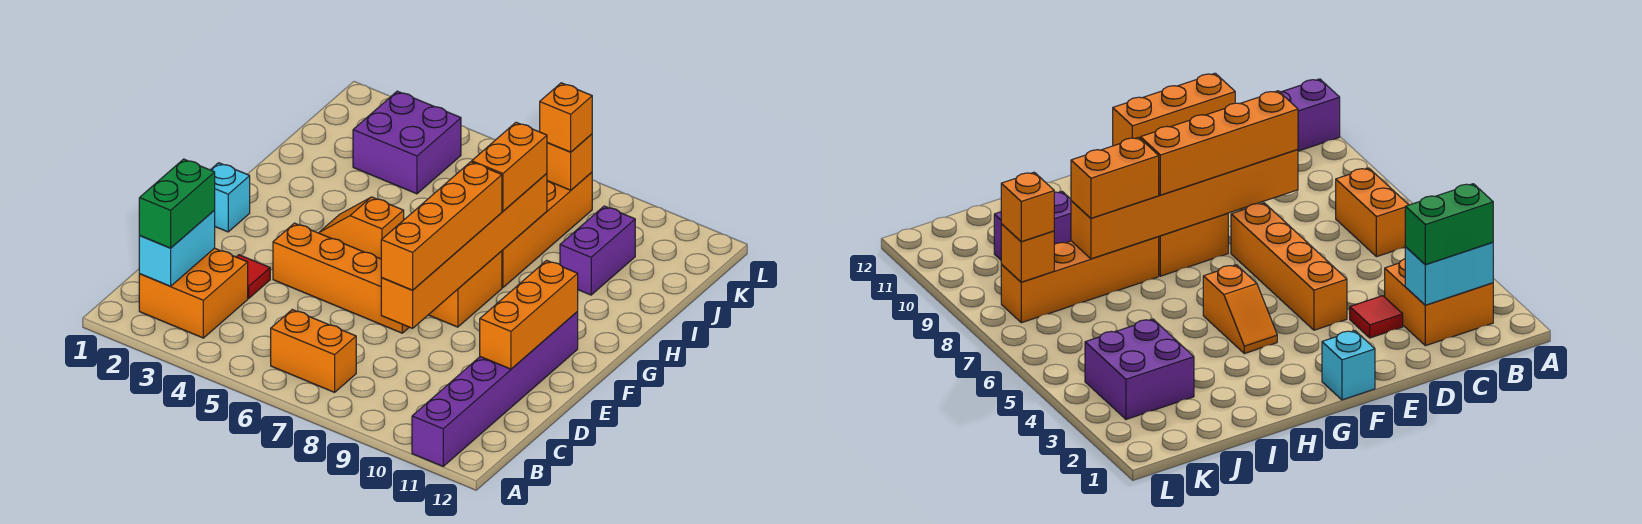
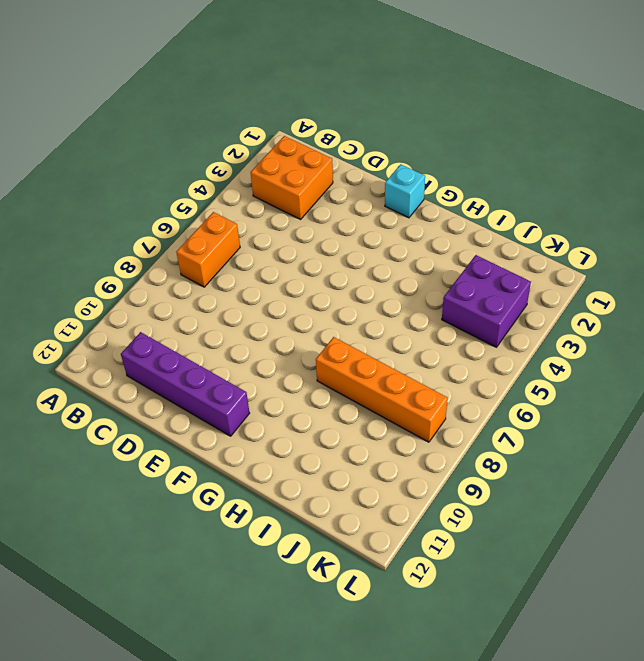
purple 1x4 brick [121,332,250,436] -> purple 1x6 brick [412,312,578,466]
none -> red 1x1 tile [237,255,270,299]
none -> orange 1x4 brick [273,223,409,333]
none -> orange 1x2 brick [429,251,502,327]

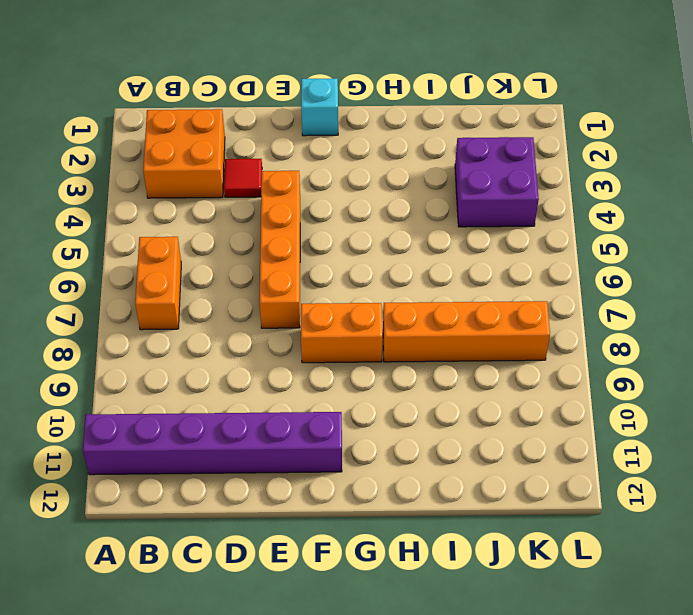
none -> orange 1x2 slope [319,197,404,259]
none -> purple 1x2 brick [560,206,635,295]
none -> cyan 1x2 brick [139,210,215,286]

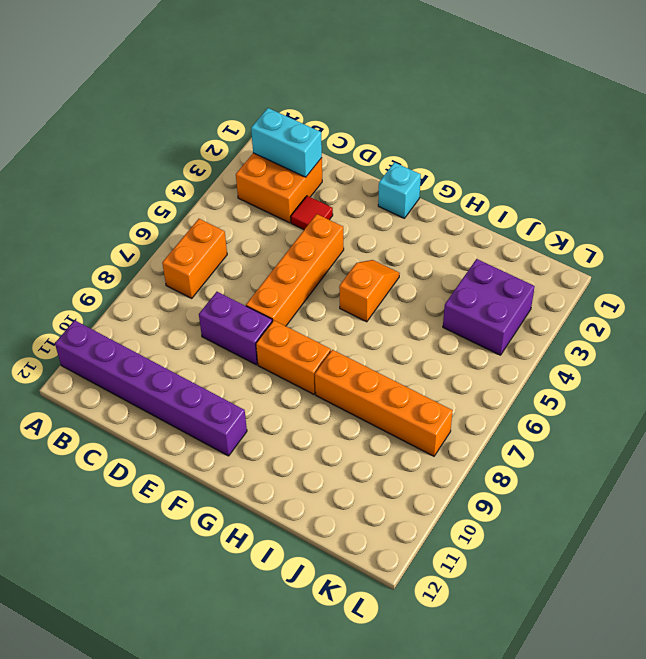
purple 1x2 brick [199,292,272,365] -> purple 1x2 brick moved to [560,206,635,295]
none -> orange 1x6 brick [381,173,547,328]
none -> orange 1x3 brick [480,260,578,369]
none -> orange 1x1 brick [547,134,592,190]

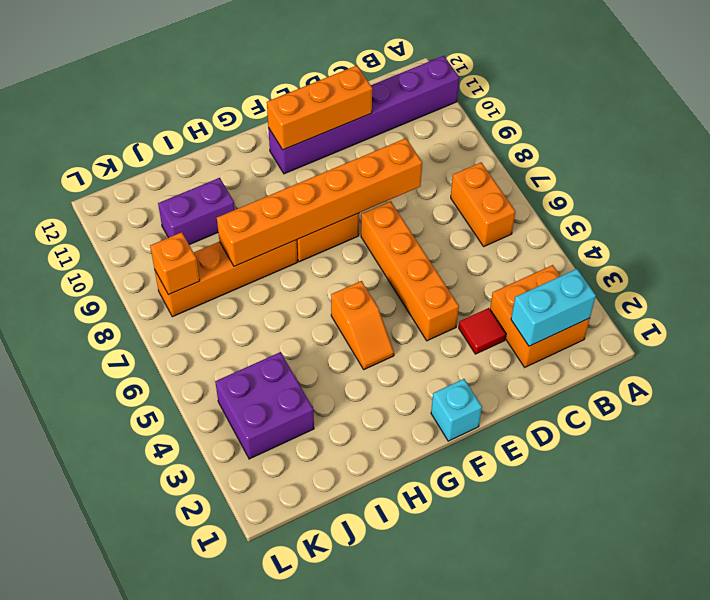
none -> green 1x2 brick [139,159,215,248]
none -> orange 1x4 brick [381,162,502,290]
none -> orange 1x2 brick [472,122,547,211]

